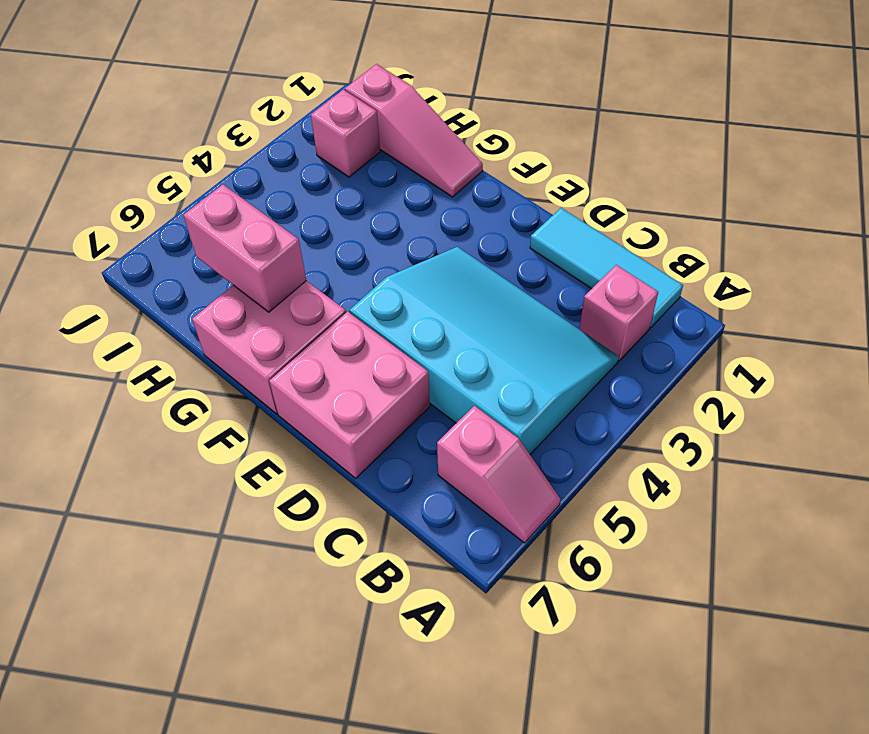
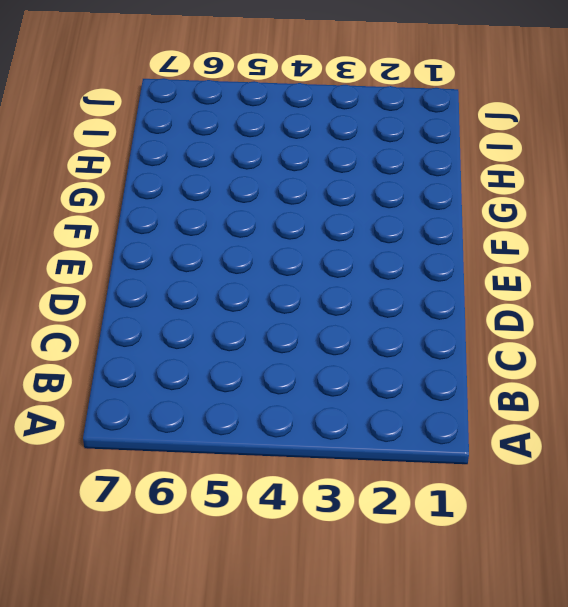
none -> pink 1x2 slope [437,406,560,543]
none -> cyan 1x3 tile [530,208,683,328]

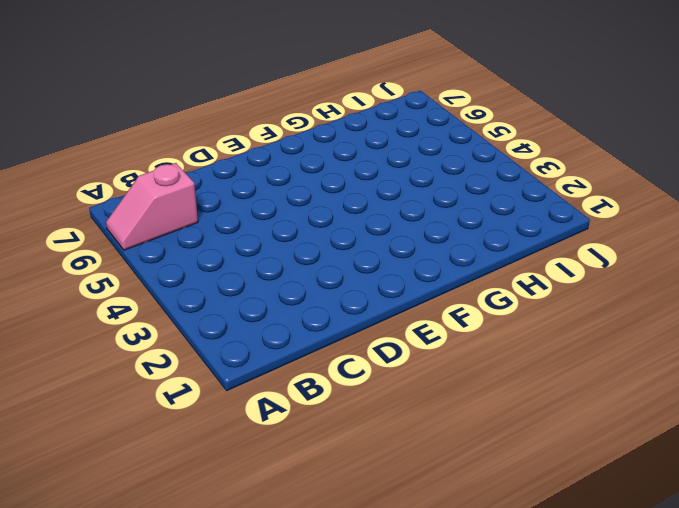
none -> cyan 1x3 tile [530,208,683,328]
none -> pink 1x1 brick [579,265,658,361]

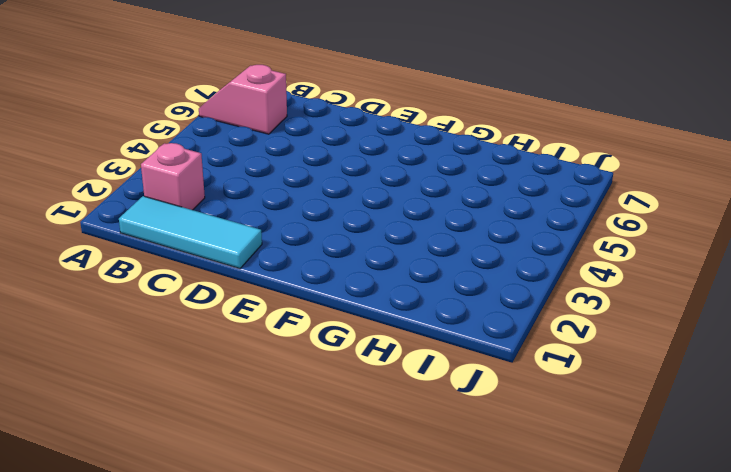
none -> cyan 3x4 slope [350,247,619,454]
none -> pink 2x2 brick [269,312,430,478]

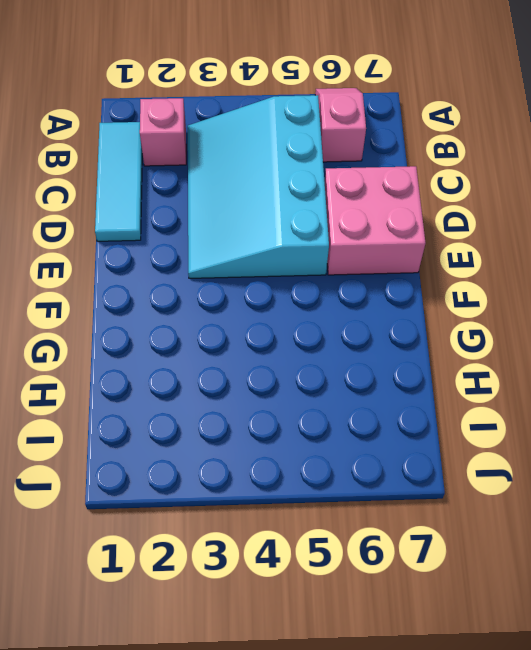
none -> pink 2x2 brick [192,281,346,414]
none -> pink 1x3 slope [345,64,483,197]

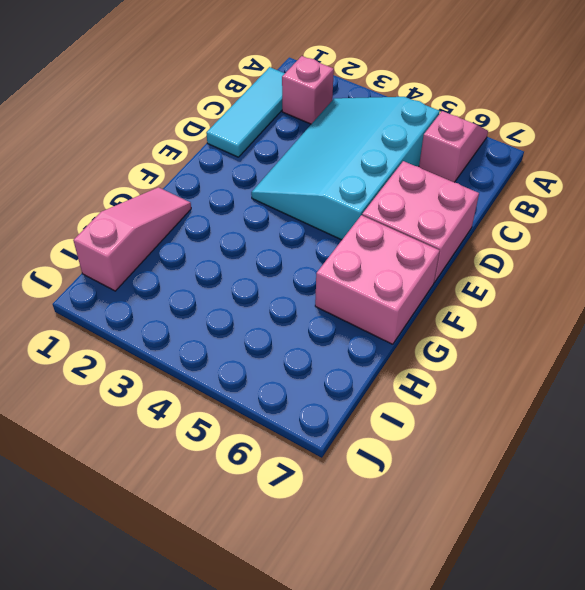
none -> pink 1x1 brick [311,90,380,177]
none -> pink 1x2 brick [184,185,306,312]

